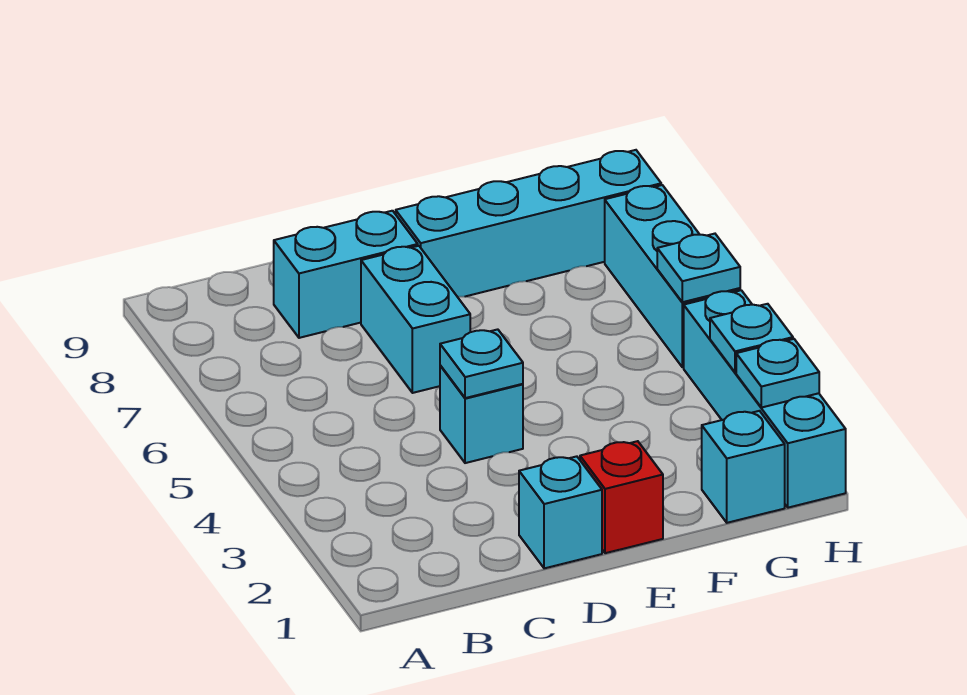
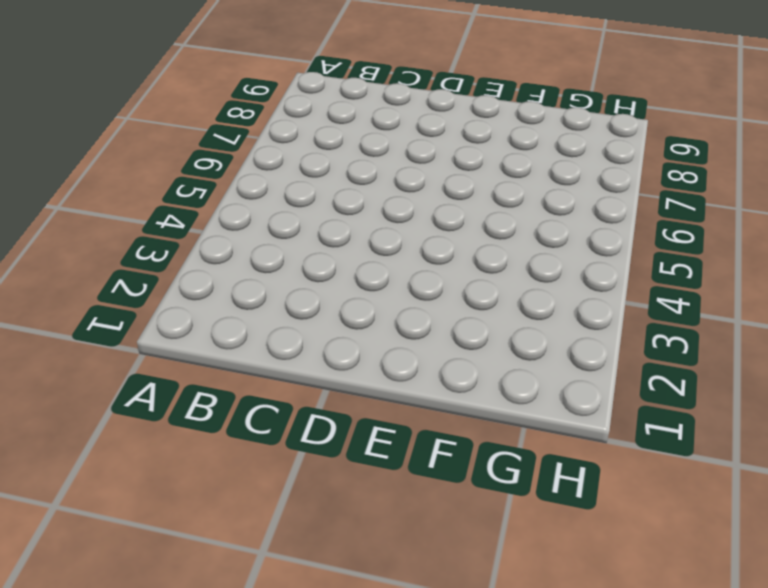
none -> cyan 1x2 brick [274,211,418,338]
none -> cyan 1x1 brick [519,456,602,568]
none -> cyan 1x1 brick [440,365,523,463]

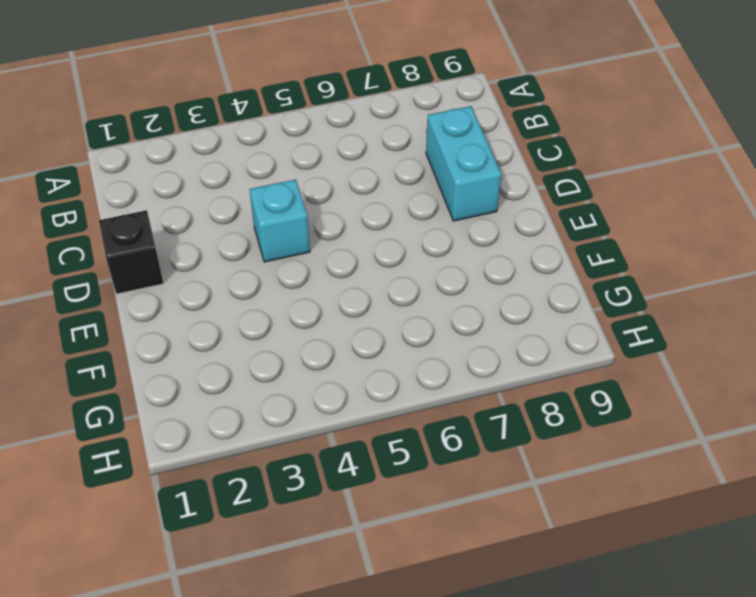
black 1x1 brick [99,210,164,294] -> cyan 1x1 brick [519,456,602,568]
none -> cyan 1x2 brick [361,246,470,393]
none -> red 1x1 brick [580,441,663,553]
none -> cyan 1x4 brick [396,150,661,297]

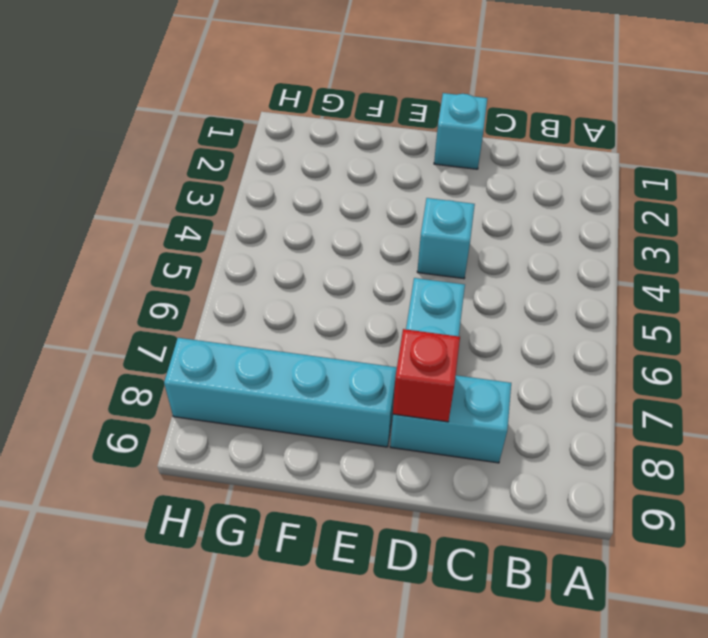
red 1x1 brick [393,329,460,422] -> red 1x1 brick moved to [580,441,663,553]
none -> cyan 1x1 brick [702,411,785,523]
none -> cyan 1x4 brick [684,290,846,508]
none -> cyan 1x3 brick [605,185,740,367]

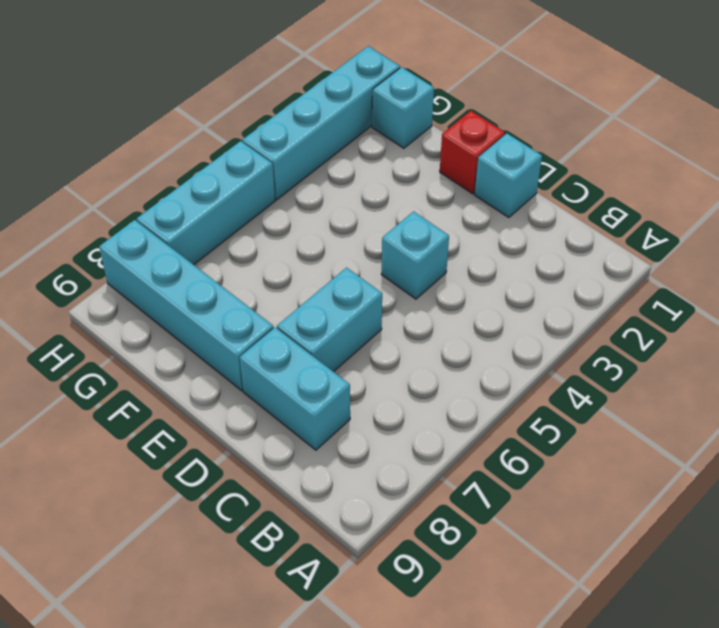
none -> cyan 1x1 plate [440,329,523,398]
none -> cyan 1x1 plate [736,339,819,408]
none -> cyan 1x1 plate [710,304,793,372]

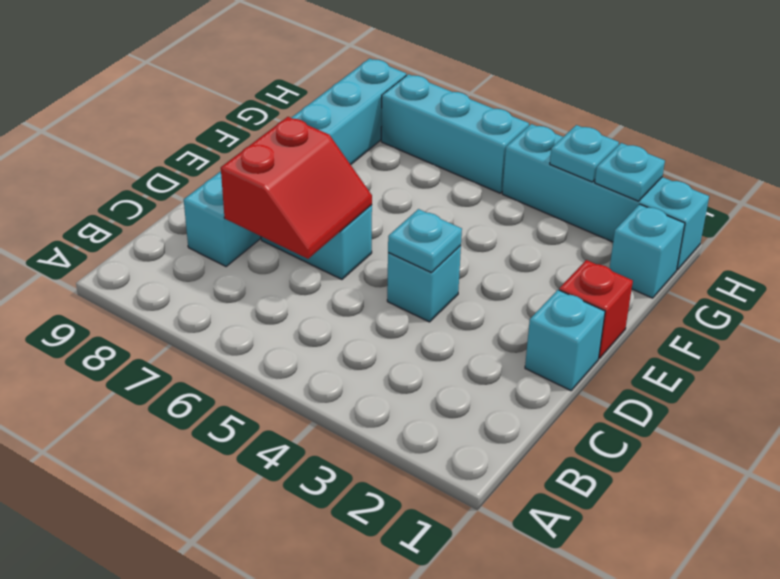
red 2x2 slope [221,117,372,259] -> none
none -> cyan 1x1 plate [657,234,740,302]

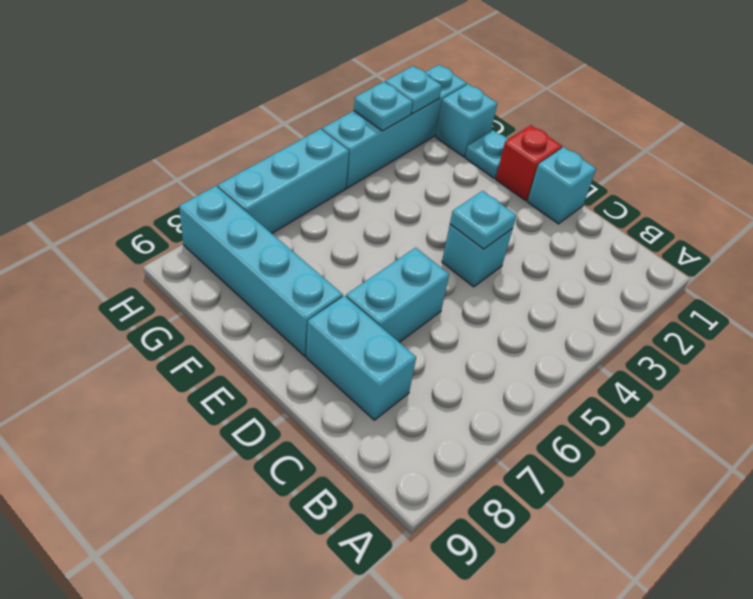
cyan 1x1 plate [465,130,508,178] -> cyan 1x1 plate moved to [657,234,740,302]

